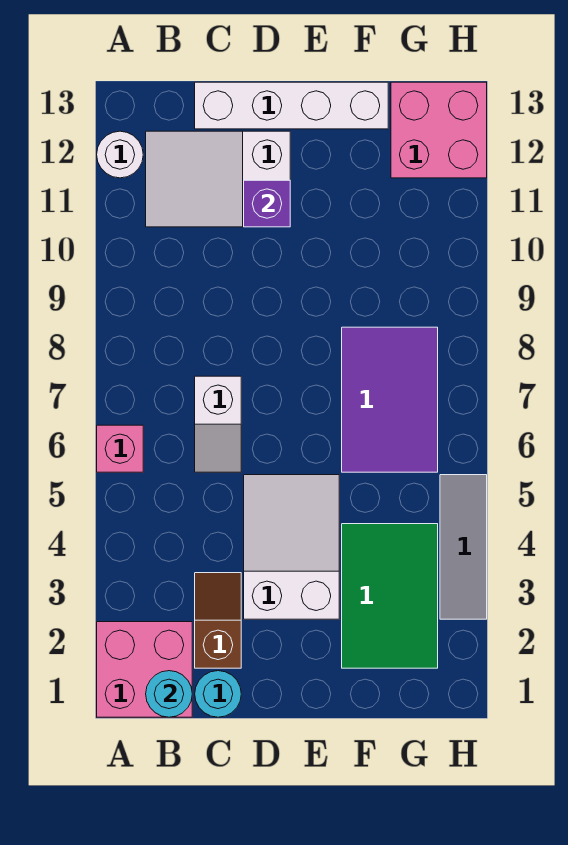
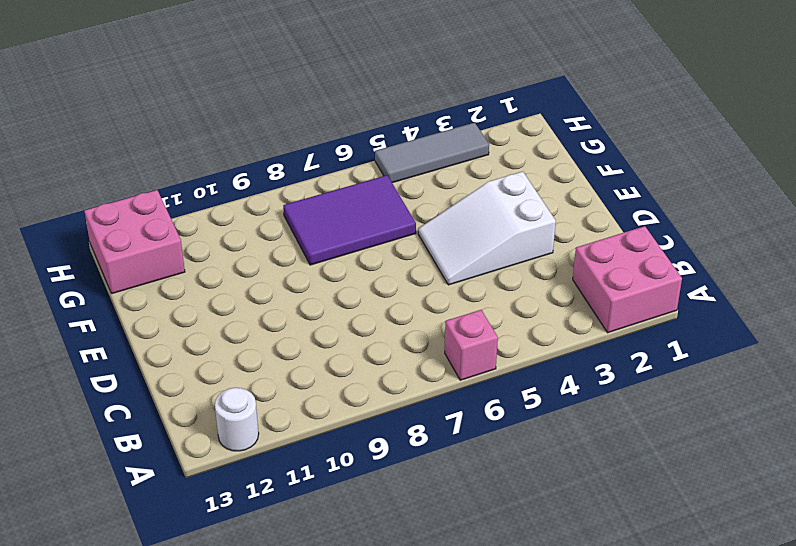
none -> white 2x3 slope [146,131,290,227]
none -> cyan 1x1 round brick [195,671,241,717]
none -> brown 1x2 slope [195,573,241,668]

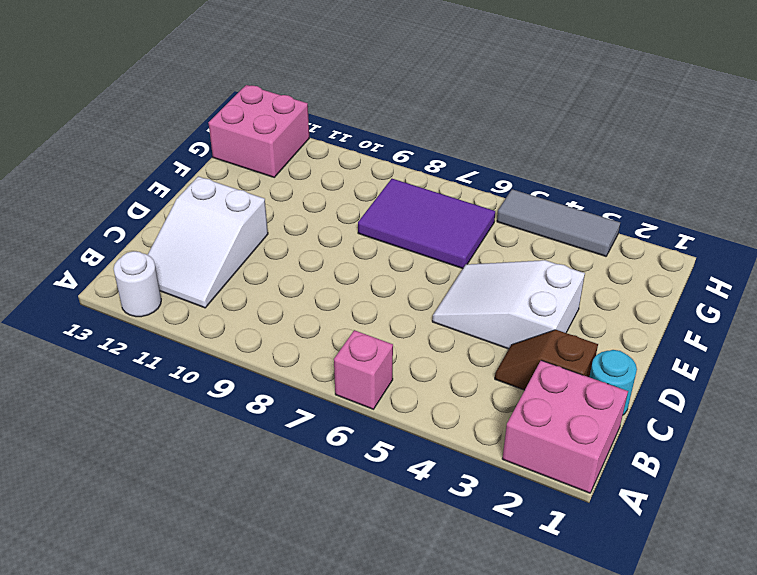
none -> white 1x2 slope [195,376,241,472]
none -> white 1x4 brick [195,82,388,129]
none -> green 2x3 tile [342,524,438,668]

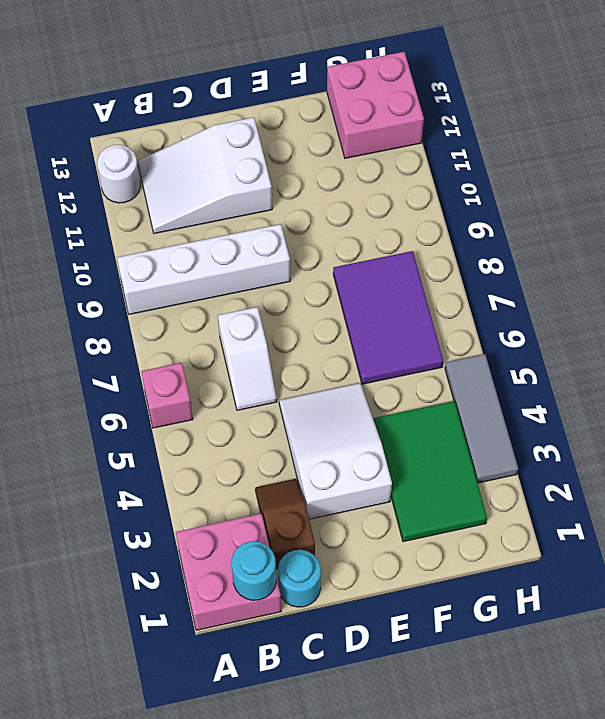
white 1x4 brick [117,224,290,314] -> white 1x4 brick moved to [195,82,388,129]
none -> purple 1x1 brick [244,180,290,227]

